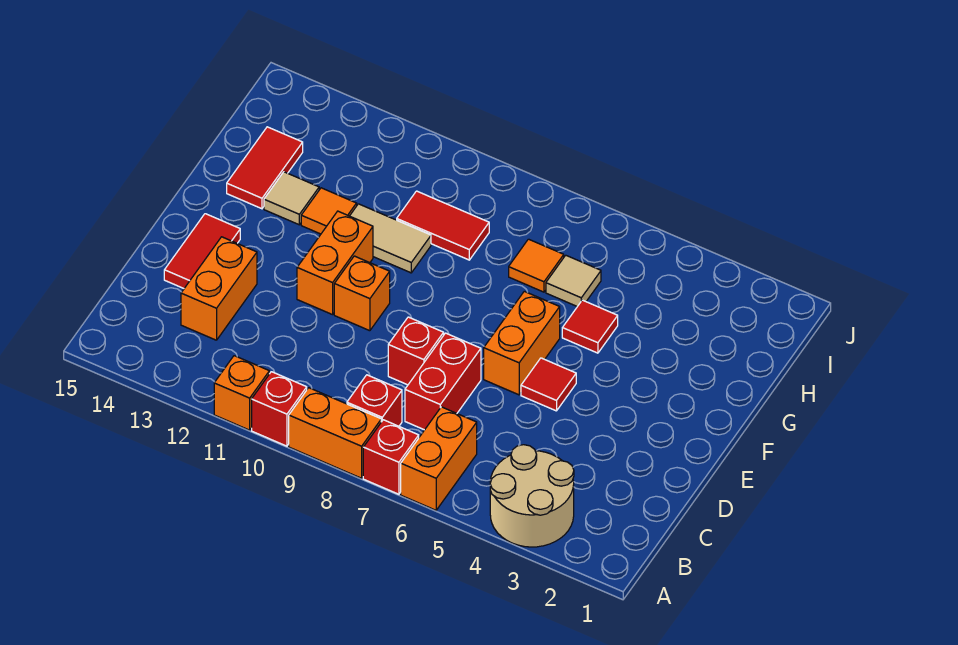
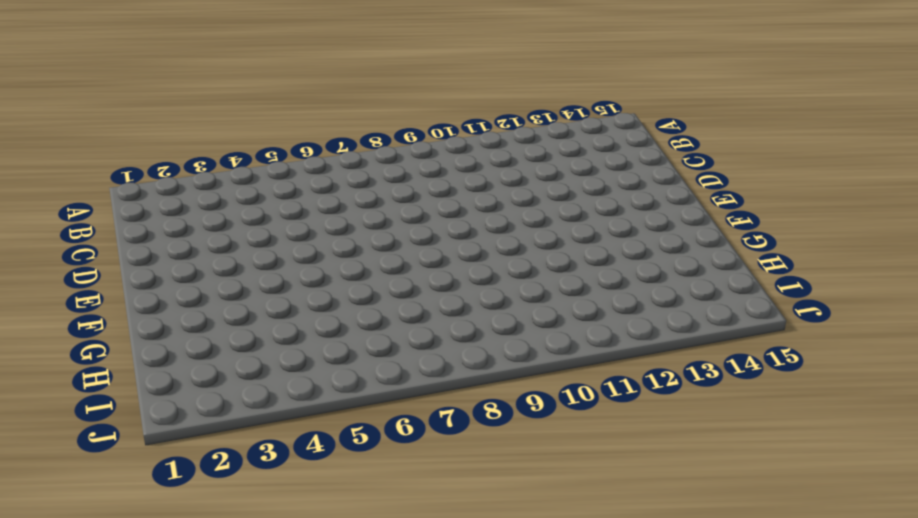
none -> tan 2x2 round brick [490,445,574,547]
none -> orange 1x2 brick [401,407,477,510]
none -> red 1x1 brick [363,420,419,494]

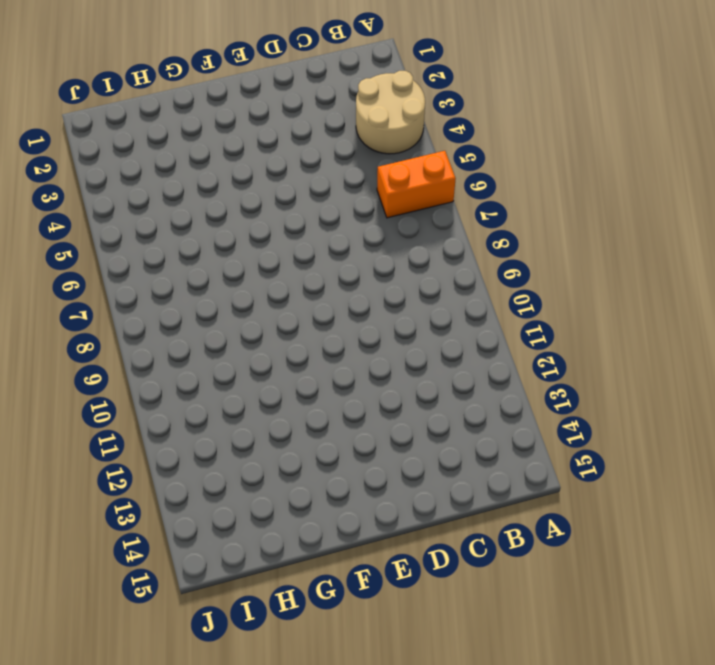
none -> red 1x1 brick [363,420,419,494]
none -> orange 1x2 brick [289,388,381,478]
none -> red 1x1 brick [252,372,307,446]

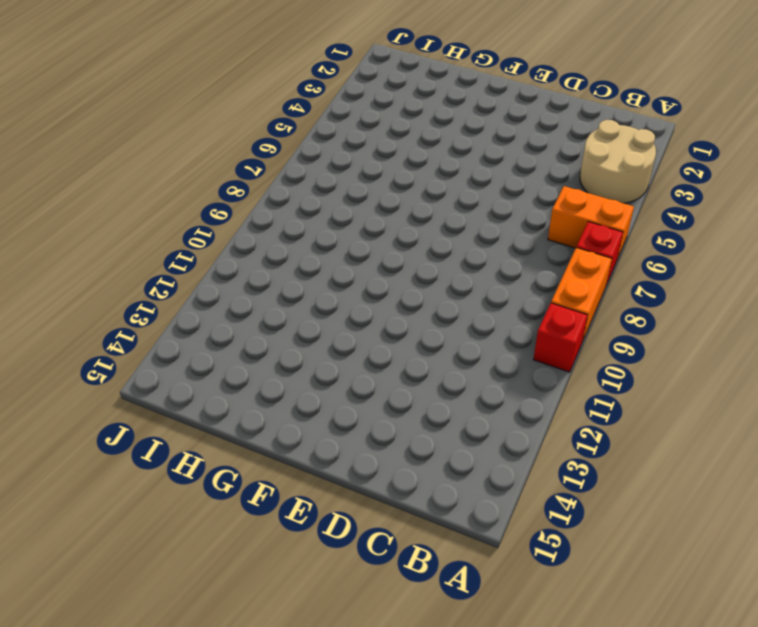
none -> orange 1x1 brick [214,356,269,430]
none -> red 1x1 brick [347,375,402,426]
none -> red 1x2 brick [405,333,481,430]

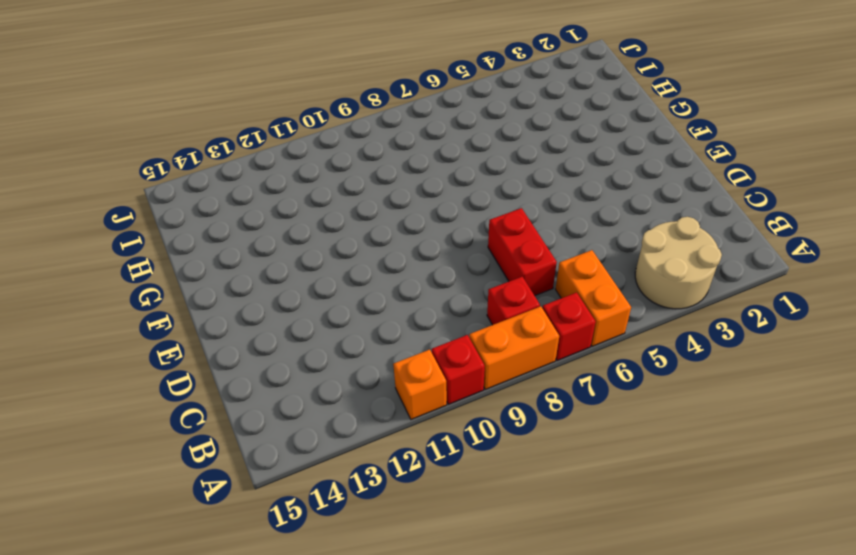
none -> orange 1x2 brick [181,237,257,340]
none -> red 1x1 brick [388,317,444,385]
none -> red 1x2 tile [164,214,240,288]

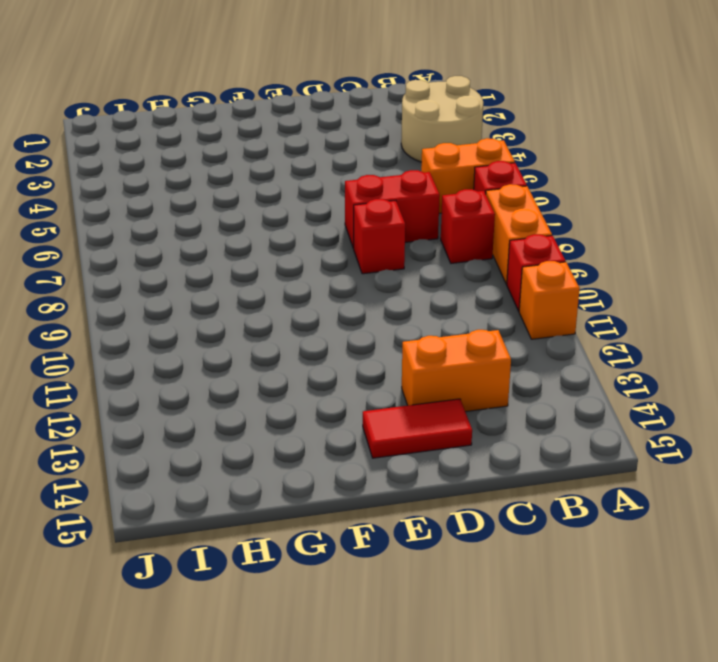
none -> red 1x1 tile [521,358,576,411]
none -> orange 1x2 brick [484,291,560,395]
none -> orange 1x1 brick [334,256,390,331]

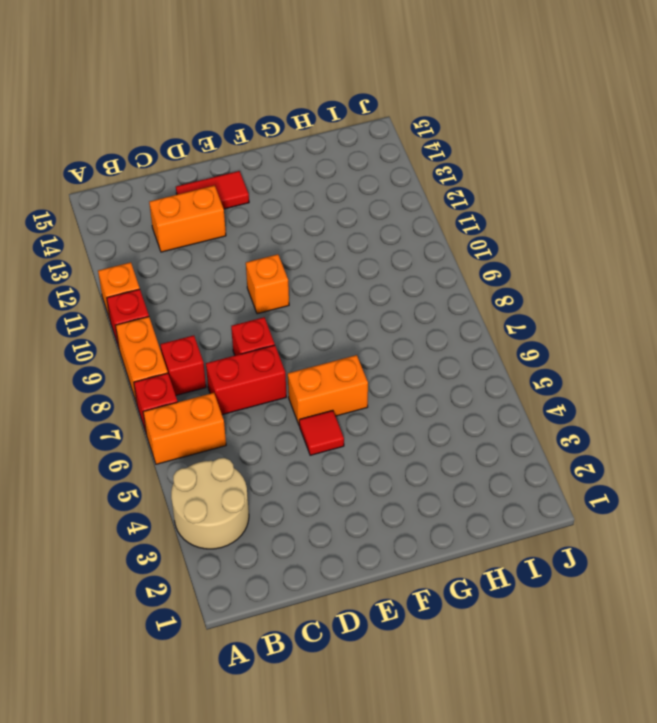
none -> orange 1x2 brick [297,211,373,315]
none -> red 1x1 tile [562,300,618,353]
none -> tan 1x2 tile [350,204,431,273]

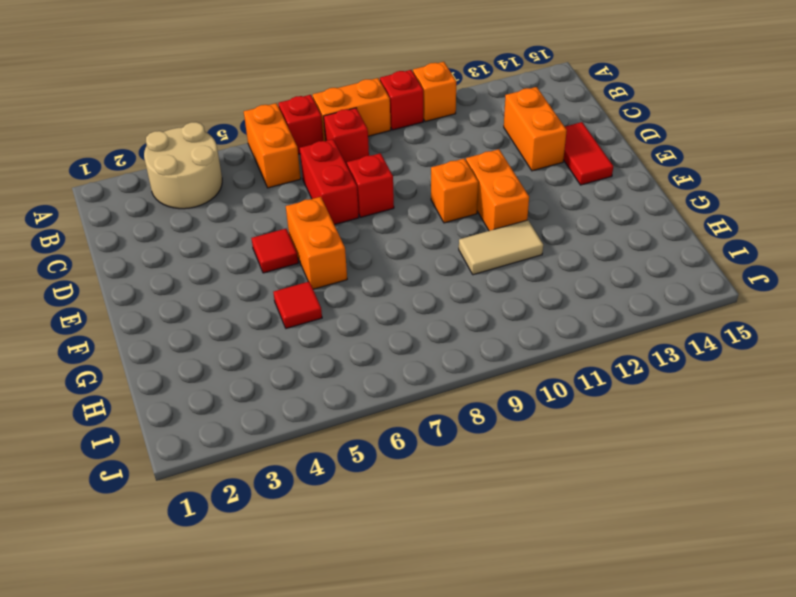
none -> orange 1x1 tile [301,188,357,234]
none -> tan 1x1 tile [264,172,319,225]
none -> red 1x2 tile [227,127,303,209]

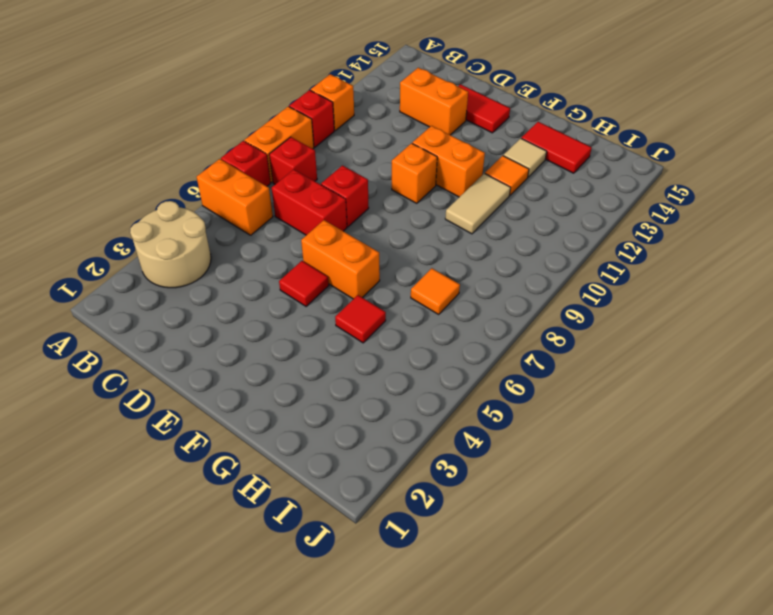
none -> tan 1x1 tile [546,255,601,307]
none -> red 1x2 tile [397,191,489,260]

